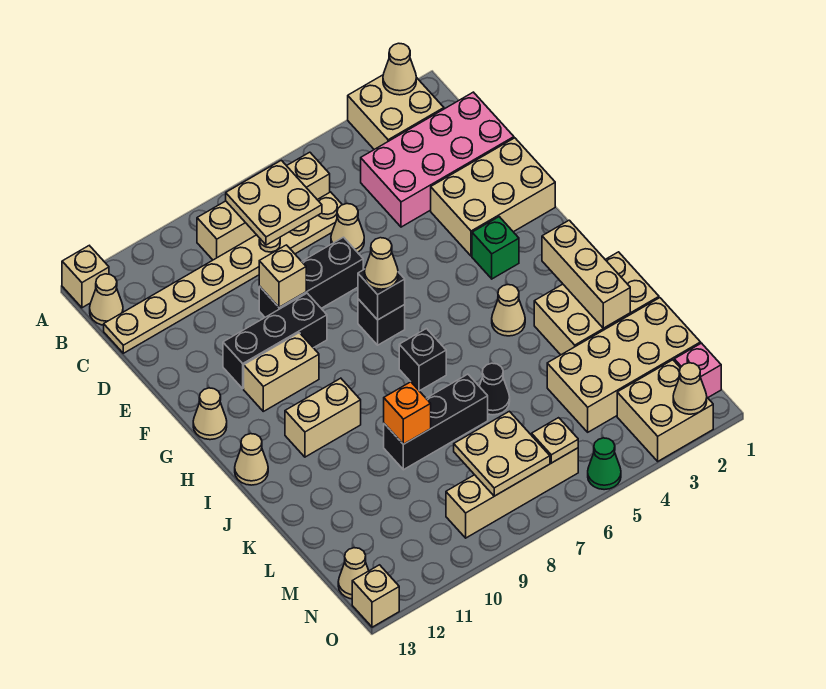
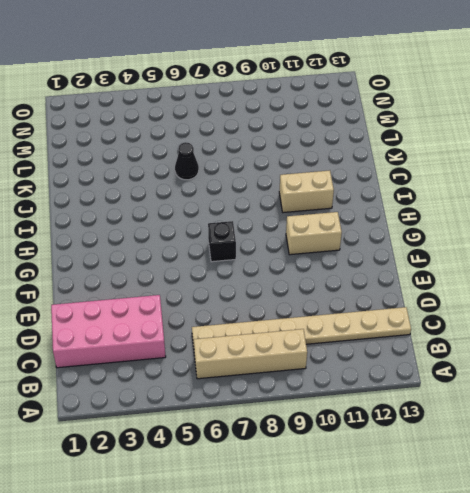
none -> tan 2x2 brick [348,75,444,149]
none -> tan 1x1 brick [62,246,109,308]
none -> tan 1x1 cone [90,274,123,325]
none -> tan 1x1 cone [331,204,364,252]

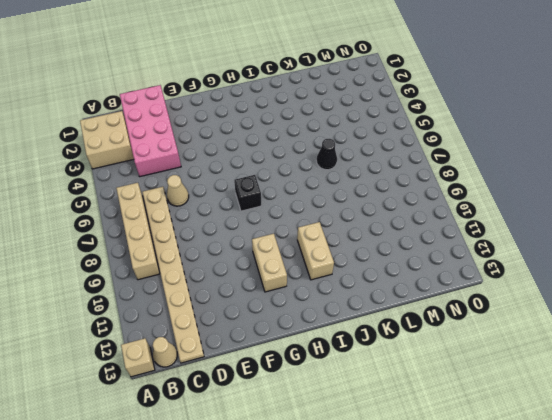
none -> tan 2x3 brick [431,138,555,256]
none -> black 1x3 brick [259,237,363,317]
none -> black 1x3 brick [223,293,327,388]
none -> green 1x1 brick [472,217,519,279]

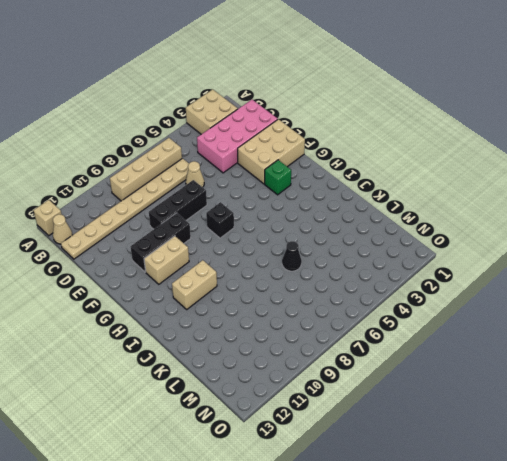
none -> tan 1x1 cone [193,388,227,440]
none -> tan 1x1 cone [492,285,525,336]
none -> black 1x1 brick [399,329,446,391]
none -> tan 1x1 cone [235,434,268,485]

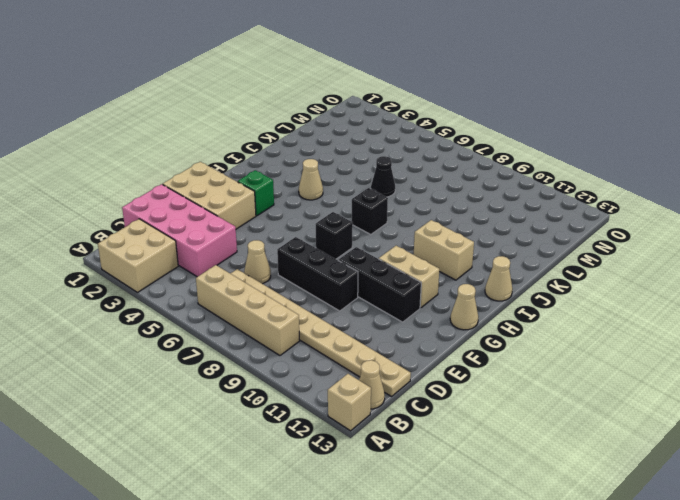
none -> tan 2x3 brick [534,252,659,355]
none -> black 1x3 brick [384,374,488,470]
none -> tan 2x4 brick [547,298,701,432]
none -> pink 1x1 brick [674,343,721,398]

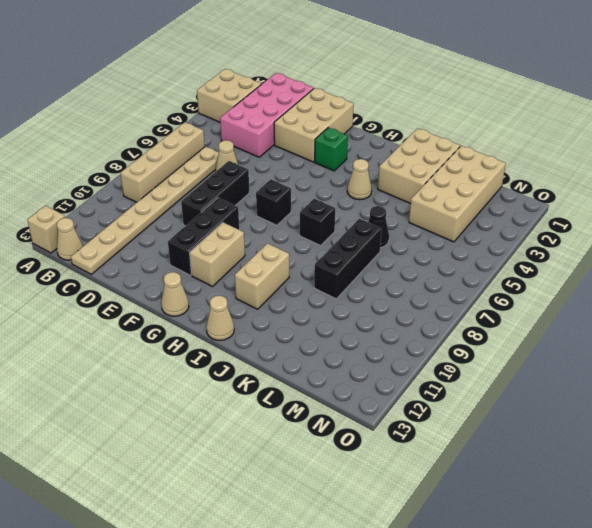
none -> pink 1x1 brick [674,343,721,398]
none -> tan 2x2 brick [617,360,713,461]
none -> tan 1x4 brick [446,448,578,538]
none -> tan 1x1 cone [338,548,369,599]

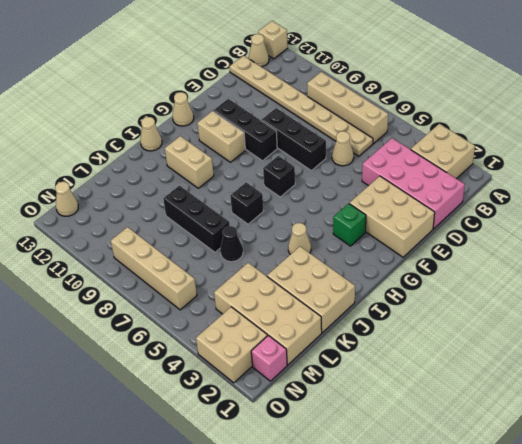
none -> green 1x1 cone [588,438,621,490]
none -> tan 1x1 brick [352,565,399,627]
none -> tan 1x1 cone [383,43,416,95]
none -> tan 2x2 plate [226,160,322,245]

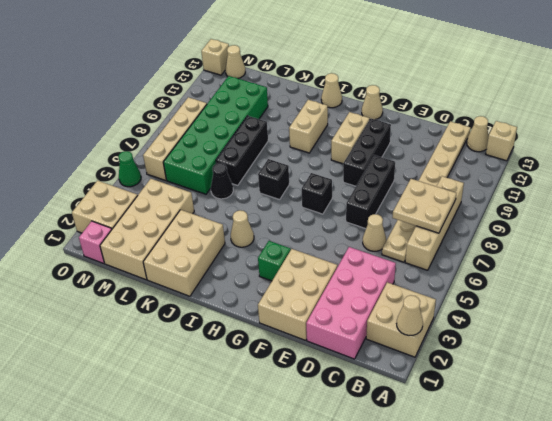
green 2x6 brick [163,76,268,194] -> none
none -> tan 1x1 brick [259,245,306,307]
none -> black 1x1 brick [358,269,405,320]
none -> tan 1x3 brick [542,220,630,328]
none -> orange 1x1 brick [384,382,431,444]

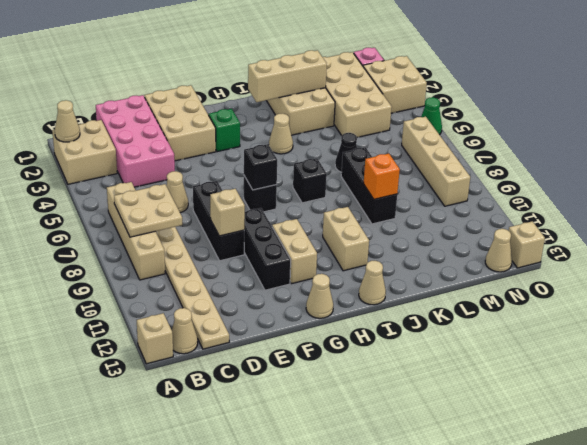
none -> tan 2x2 plate [454,411,550,496]
none -> tan 1x1 plate [532,418,578,463]
none -> tan 1x1 cone [673,363,707,414]
none -> tan 1x1 cone [365,238,398,289]

